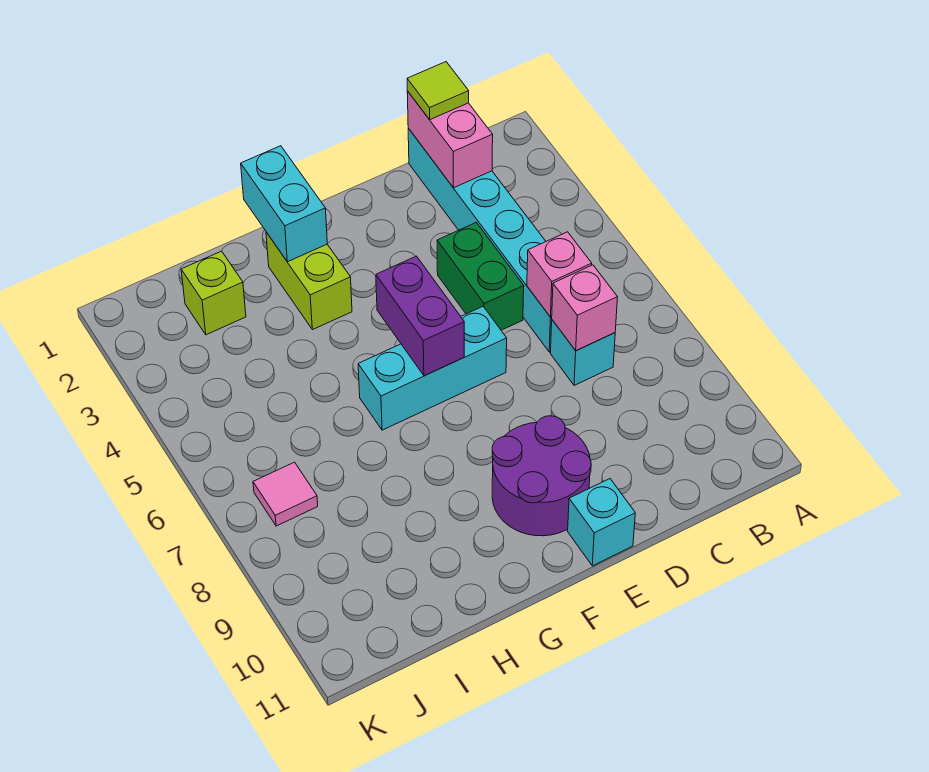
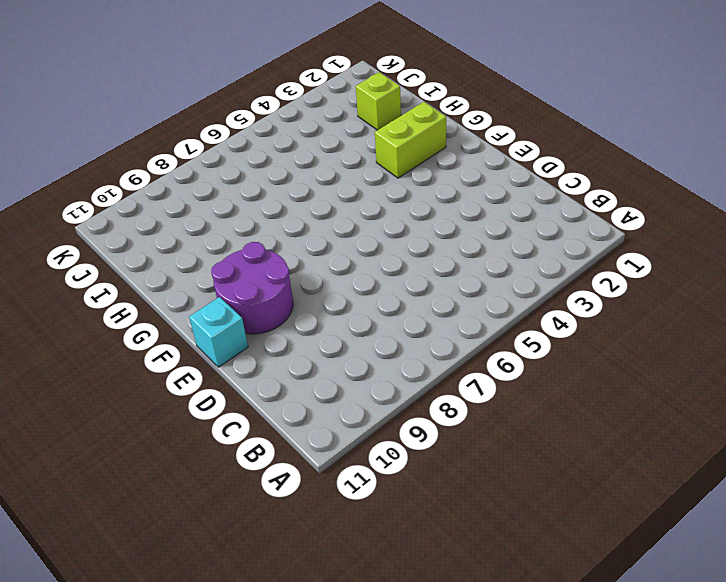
none -> cyan 1x6 brick [408,128,552,352]
none -> cyan 1x1 brick [550,320,615,385]
none -> green 1x2 brick [437,223,524,330]

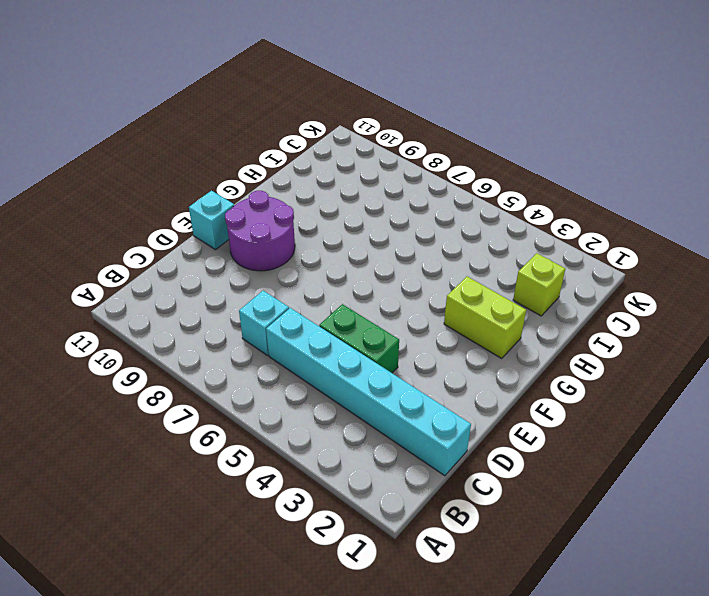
none -> cyan 1x3 brick [358,307,507,430]
none -> pink 1x1 tile [253,462,318,526]
none -> pink 1x2 brick [407,91,493,188]

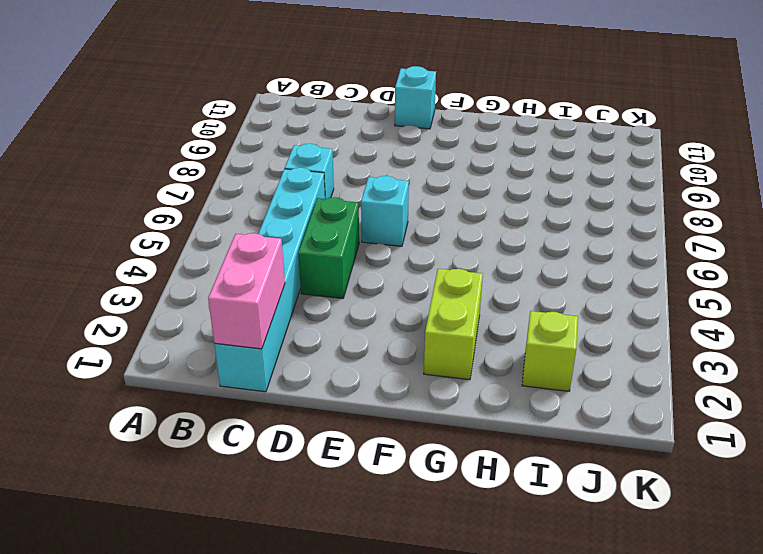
cyan 1x1 brick [361,176,409,246] -> cyan 1x3 brick [358,307,507,430]
none -> purple 2x2 round brick [492,416,591,536]
none -> pink 1x1 tile [253,462,318,526]
none -> pink 1x1 brick [527,232,592,317]

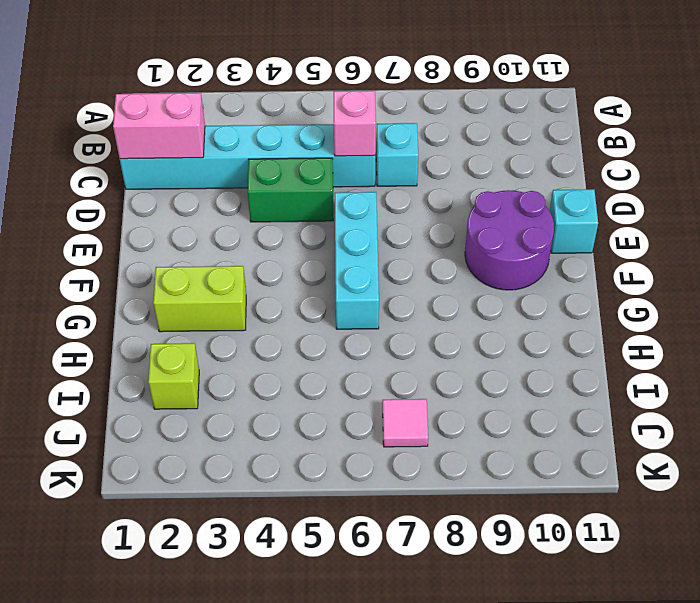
none -> pink 1x1 brick [552,265,618,351]
none -> purple 1x2 brick [376,256,464,376]
none -> cyan 1x2 brick [241,146,327,262]

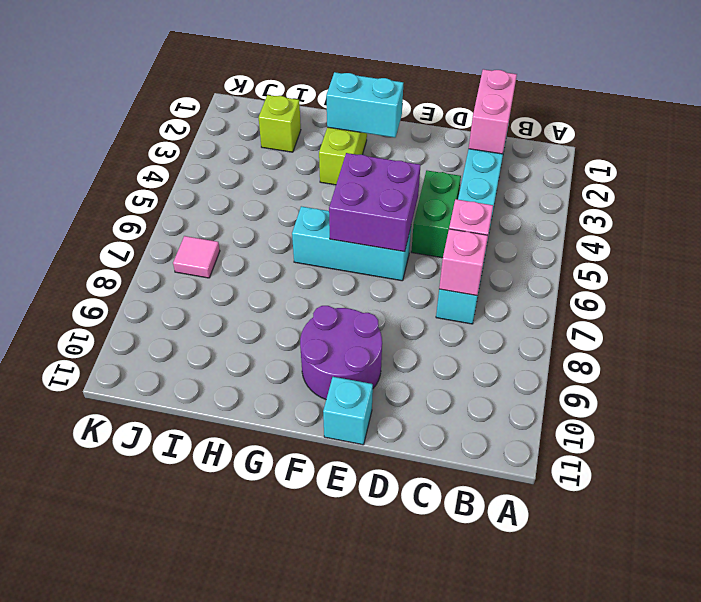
purple 2x2 brick [329,153,421,252] -> purple 1x2 brick [376,256,464,376]
cyan 1x2 brick [326,72,403,138] -> cyan 1x2 brick turned to [241,146,327,262]
none -> lime 1x1 tile [407,62,469,120]

